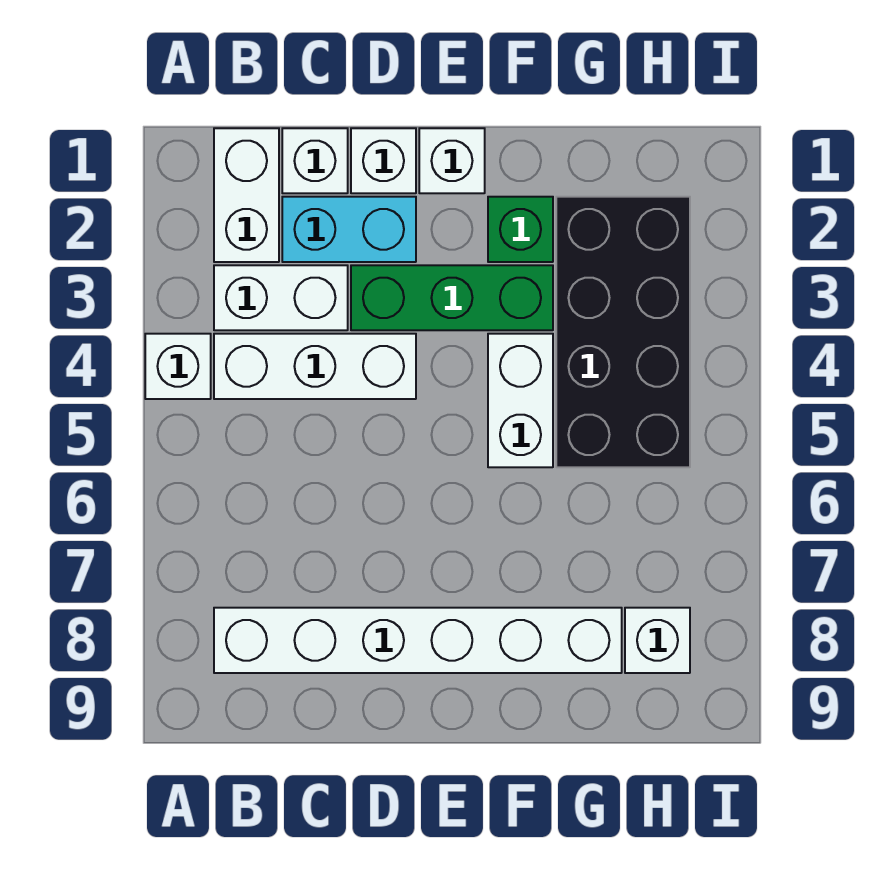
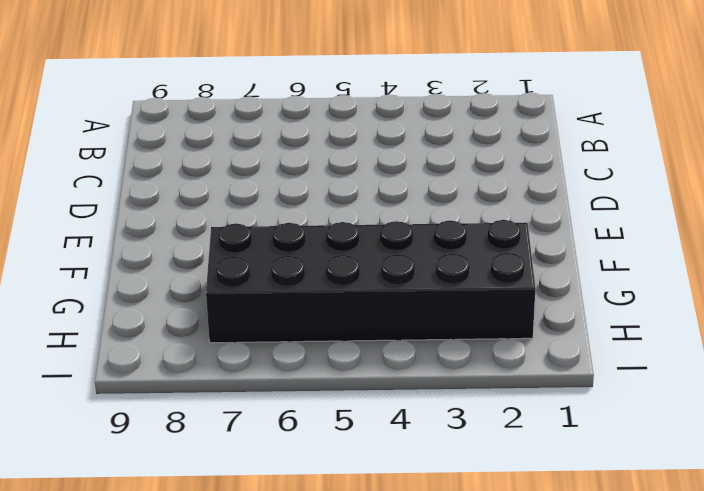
black 2x6 brick [206,220,536,343] -> black 2x4 brick [556,197,690,467]
none -> white 1x1 brick [145,334,211,399]
none -> white 1x2 brick [214,128,279,262]
none -> white 1x2 brick [214,265,348,330]

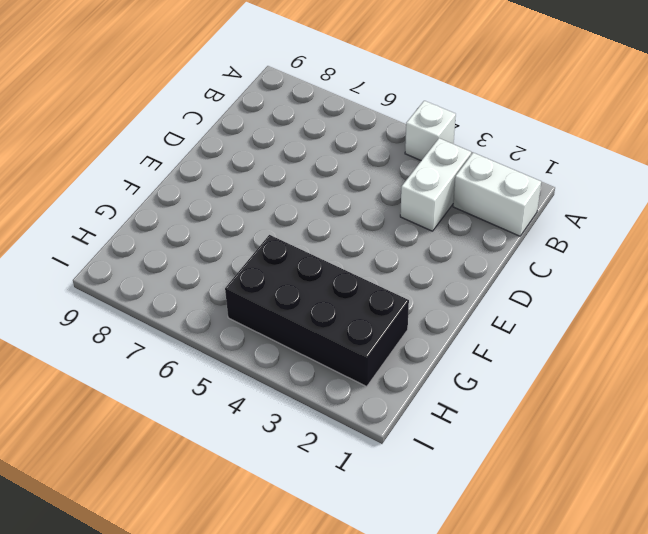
none -> white 1x3 brick [214,334,416,399]
none -> white 1x6 brick [214,608,622,673]
none -> white 1x1 brick [282,128,348,193]

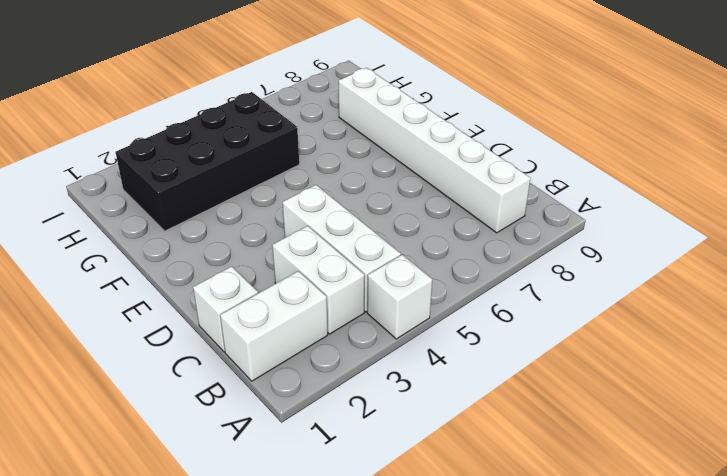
none -> cyan 1x2 brick [282,197,416,262]
none -> white 1x1 brick [351,128,416,193]
none -> green 1x3 brick [351,265,553,330]

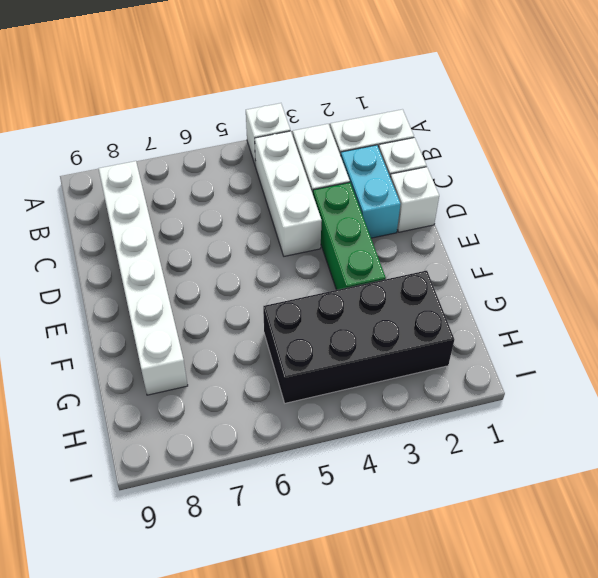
none -> white 1x1 brick [419,128,485,193]
none -> green 1x1 brick [488,197,553,262]
none -> white 1x2 brick [488,334,553,467]

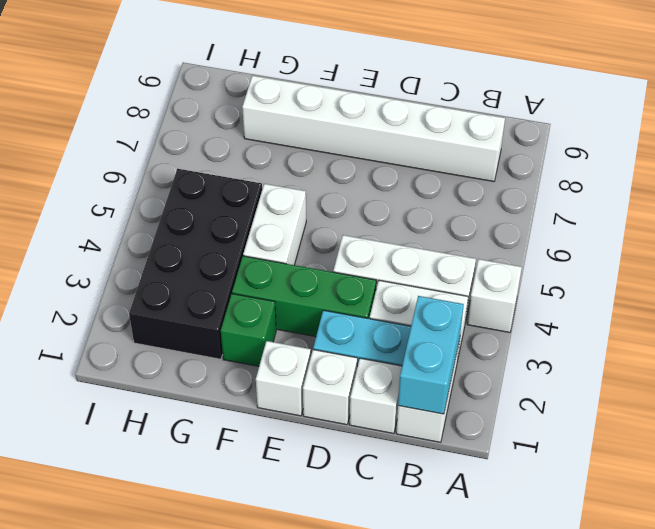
cyan 1x2 brick [398,296,464,414] -> none
none -> white 1x1 brick [625,608,690,673]

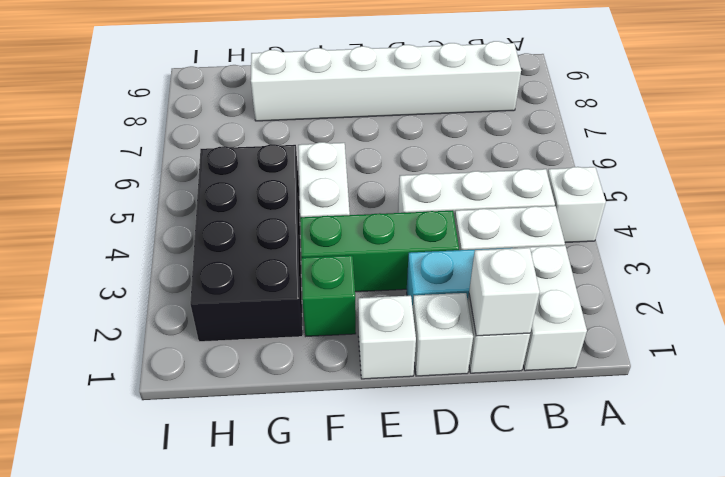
white 1x1 brick [469,248,540,336] -> white 1x1 brick moved to [625,608,690,673]

